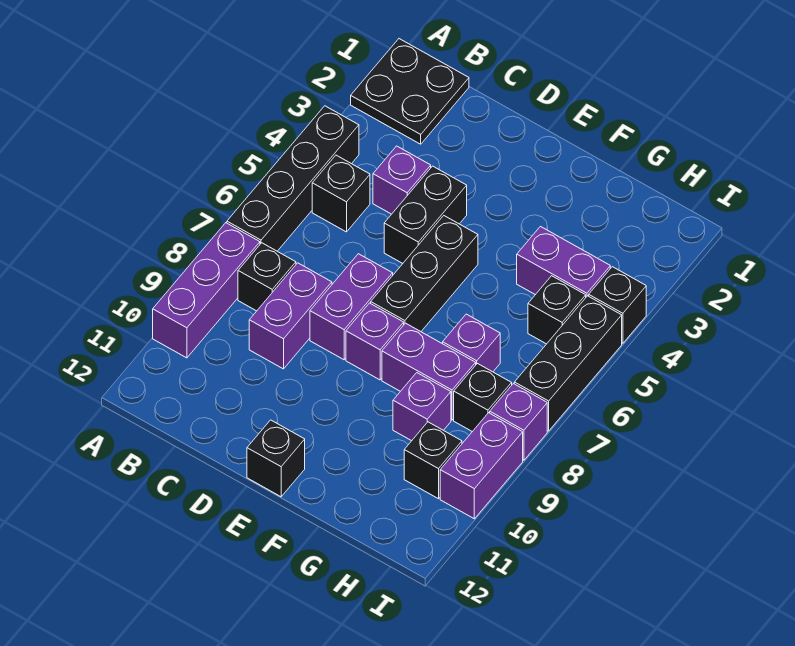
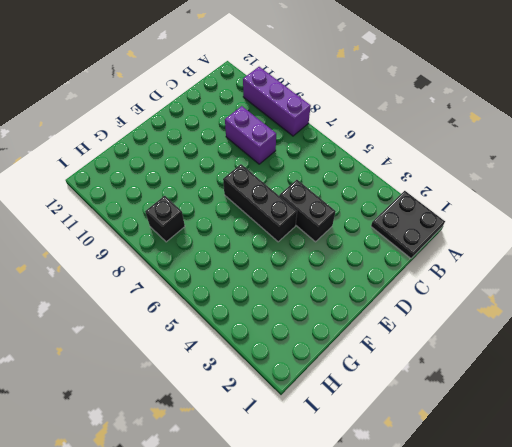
none -> black 1x4 brick [227,106,359,251]
none -> black 1x1 brick [312,155,370,232]
none -> black 1x1 brick [238,243,296,311]

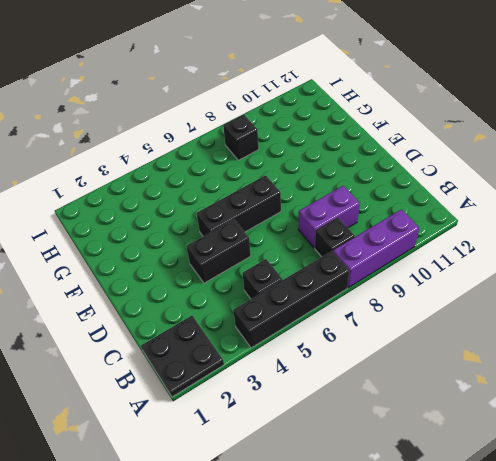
none -> purple 1x1 brick [373,146,431,214]
none -> purple 1x2 brick [310,254,393,360]
none -> purple 1x1 brick [346,303,404,380]

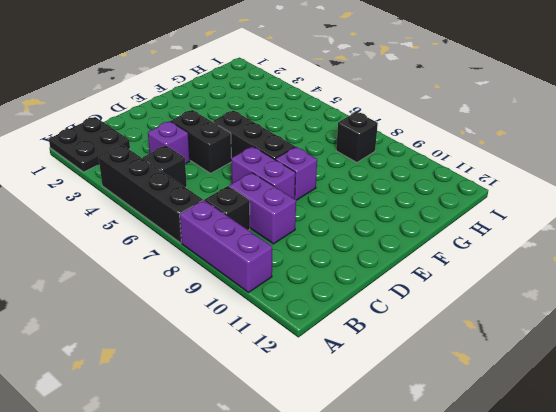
none -> black 1x1 brick [247,420,305,497]
none -> purple 1x2 brick [382,323,476,420]
none -> purple 1x2 brick [517,227,610,297]

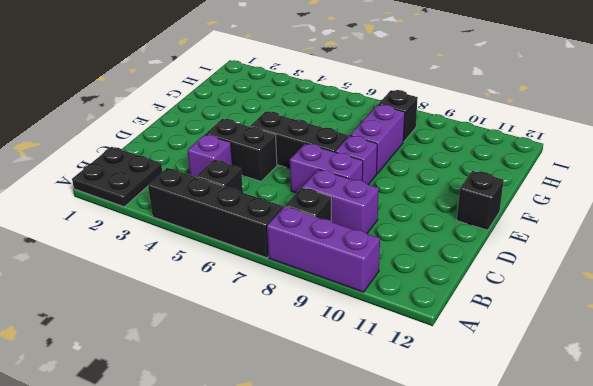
none -> purple 1x2 brick [517,227,610,297]
none -> purple 1x1 brick [443,314,500,372]
none -> purple 1x1 brick [393,373,451,441]

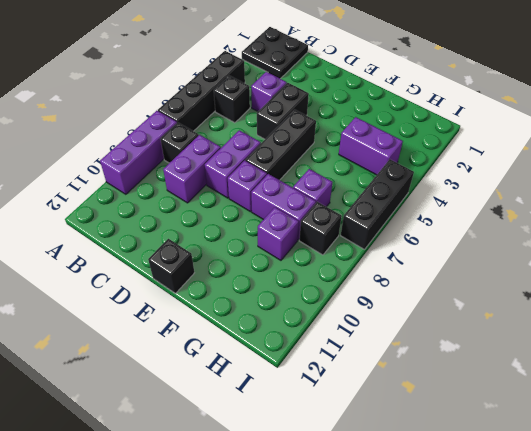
none -> black 1x1 brick [528,276,586,344]
none -> black 1x1 brick [404,422,462,499]
none -> black 1x1 brick [589,267,646,343]

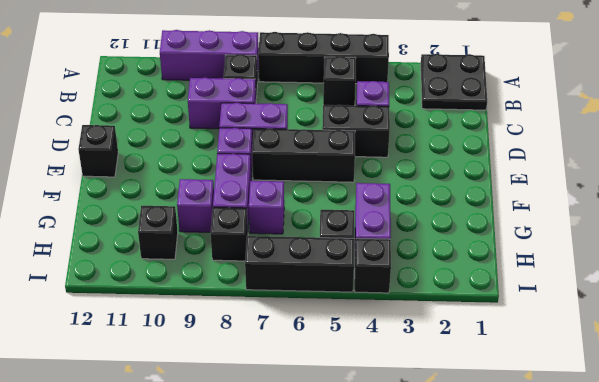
none -> purple 1x1 brick [490,384,547,460]
none -> purple 1x2 brick [440,413,523,519]

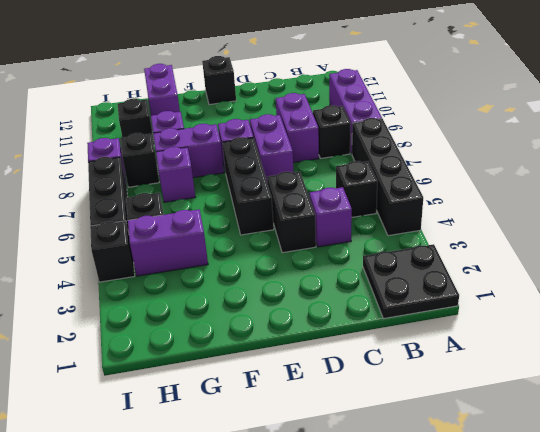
purple 1x2 brick [144,64,180,116] -> purple 1x2 brick moved to [440,413,523,519]

